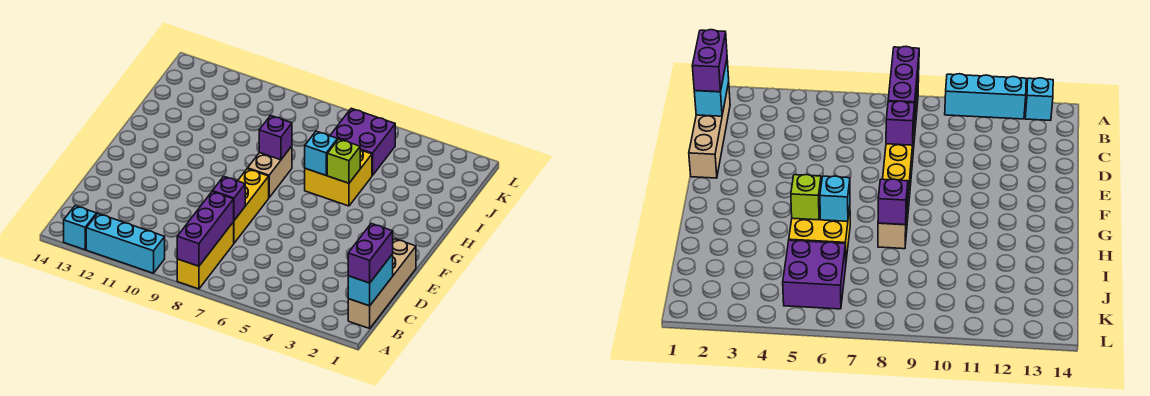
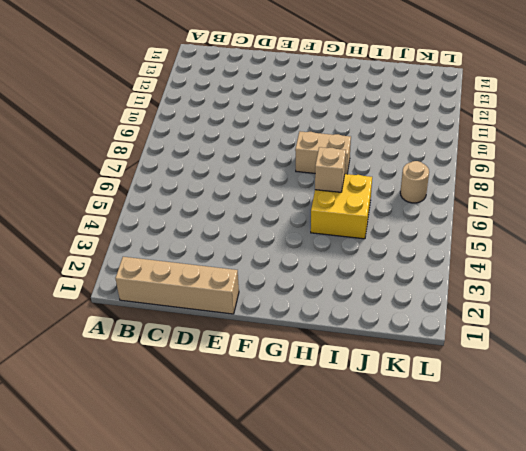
tan 1x1 brick [315,147,346,192] -> cyan 1x1 brick [305,131,338,175]
tan 1x1 round brick [400,161,429,203] -> none
none -> yellow 1x3 brick [177,222,234,289]
none -> cyan 1x3 brick [86,214,165,273]
none -> cyan 1x1 brick [64,206,97,250]

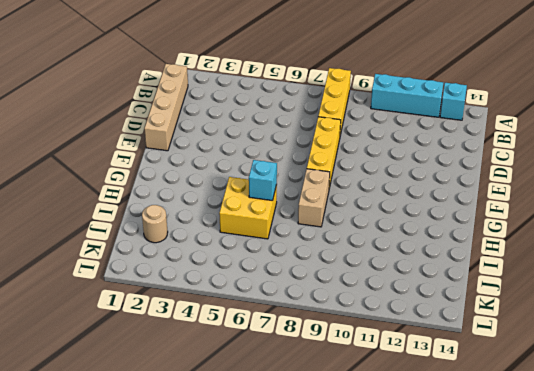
tan 1x1 round brick [142,205,168,243] -> none
none -> purple 2x2 brick [330,108,395,176]
none -> purple 1x3 brick [177,191,234,266]
none -> cyan 1x2 brick [348,254,393,306]

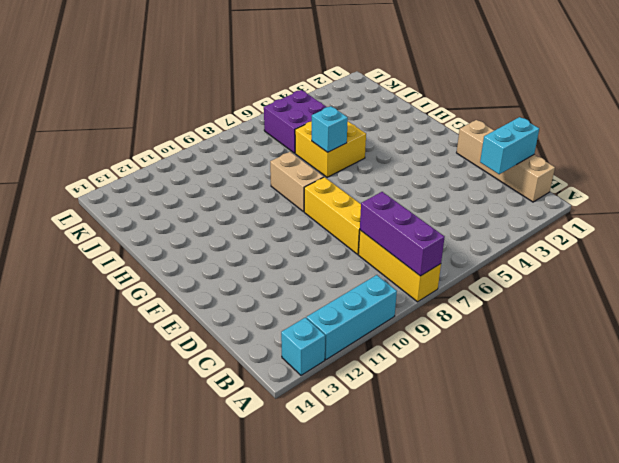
cyan 1x2 brick [480,117,539,174] -> cyan 1x2 brick turned to [348,254,393,306]
none -> purple 1x1 brick [213,176,245,220]
none -> lime 1x1 brick [327,139,360,183]
none -> purple 1x1 brick [259,116,292,160]

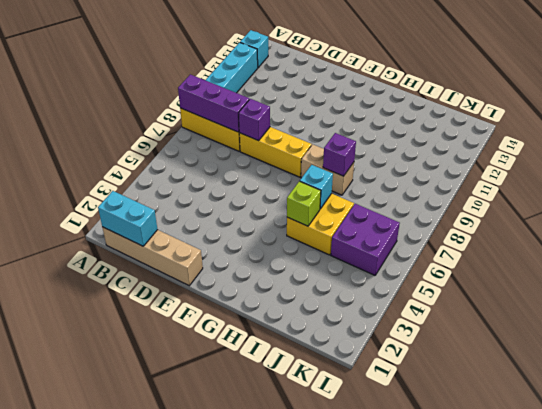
none -> purple 1x2 brick [348,224,393,283]

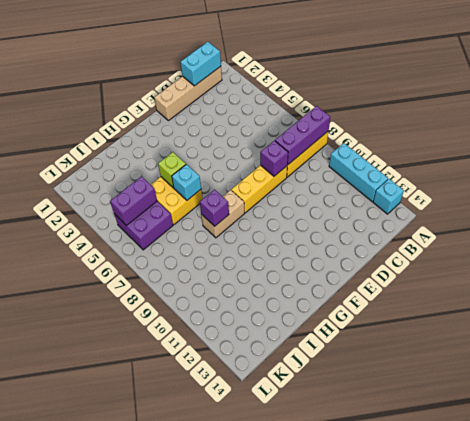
purple 1x2 brick [110,176,157,226] -> purple 1x2 brick moved to [348,224,393,283]

